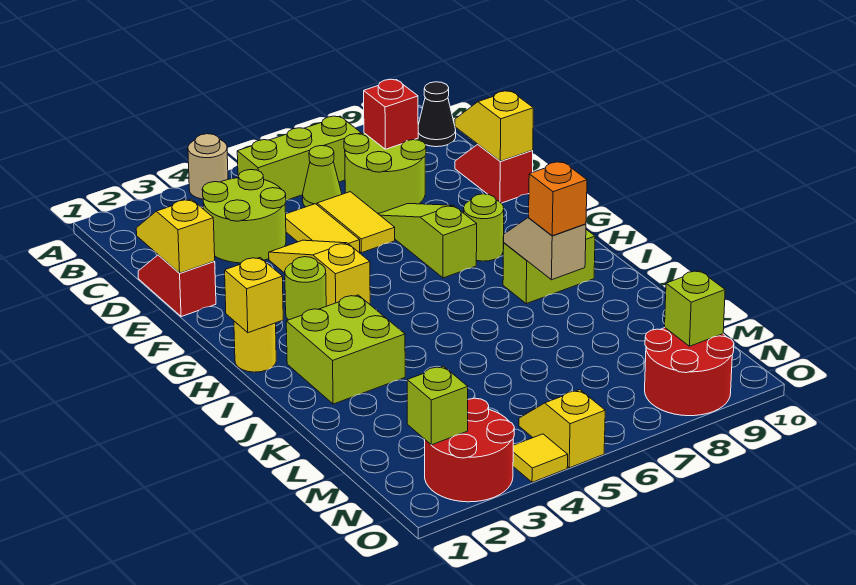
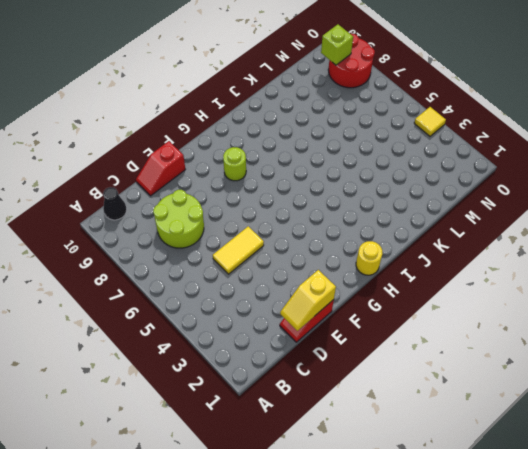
none -> tan 1x1 round brick [188,134,228,199]
none -> lime 1x3 brick [237,116,361,200]
none -> lime 2x2 round brick [202,170,286,263]

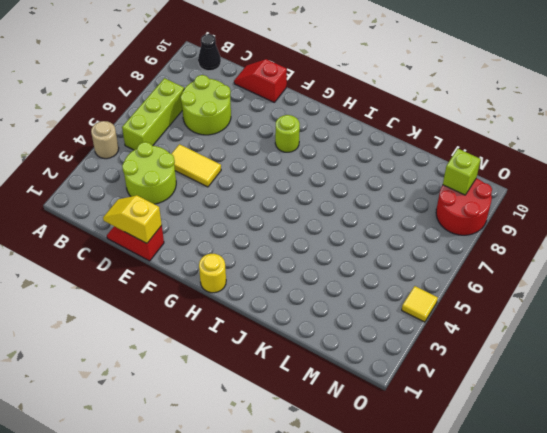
none -> lime 1x1 cone [303,146,342,207]
none -> yellow 1x2 tile [317,192,395,253]
none -> yellow 1x3 slope [269,240,370,306]

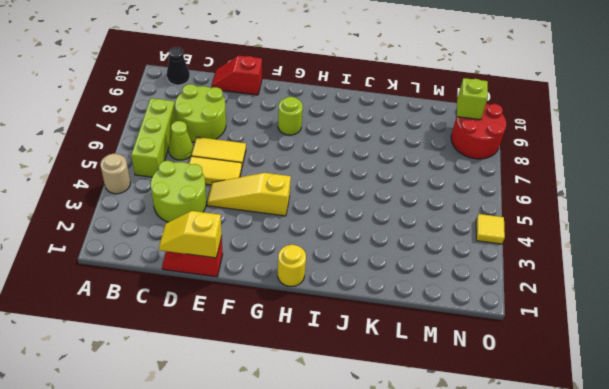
none -> lime 1x3 slope [379,204,477,278]
none -> lime 1x1 round brick [285,257,326,320]
none -> lime 2x2 brick [286,295,405,404]

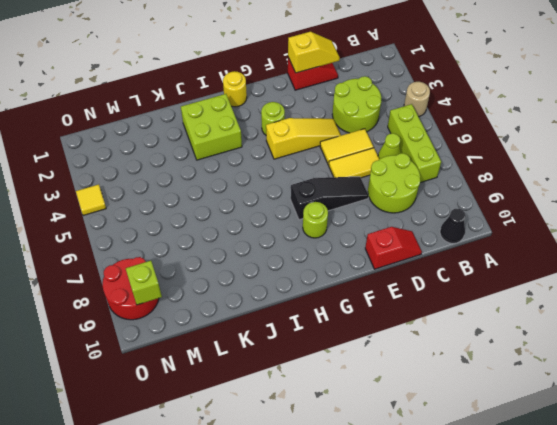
black 1x3 slope [291,177,369,220] -> lime 1x3 slope [379,204,477,278]
none -> lime 1x2 brick [503,229,595,304]
none -> red 2x2 round brick [425,398,514,502]
none -> yellow 1x2 slope [519,390,605,468]

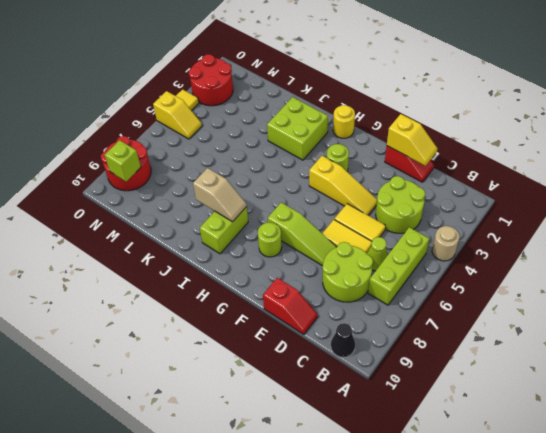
none -> red 1x1 brick [364,79,418,149]
none -> yellow 1x2 slope [455,91,533,161]
none -> yellow 1x1 brick [225,258,283,333]

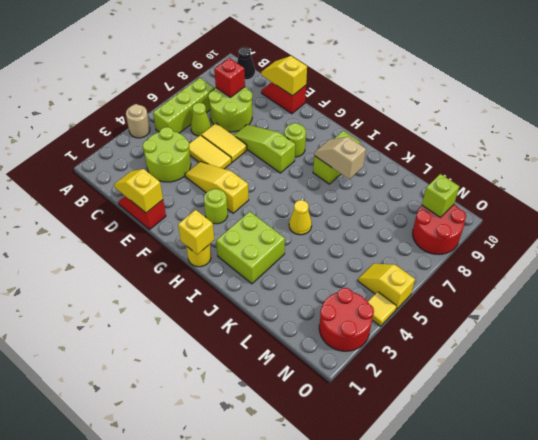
yellow 1x1 cone [289,200,312,235] -> none
none -> lime 1x1 brick [407,366,468,445]
none -> orange 1x1 brick [529,162,587,236]

